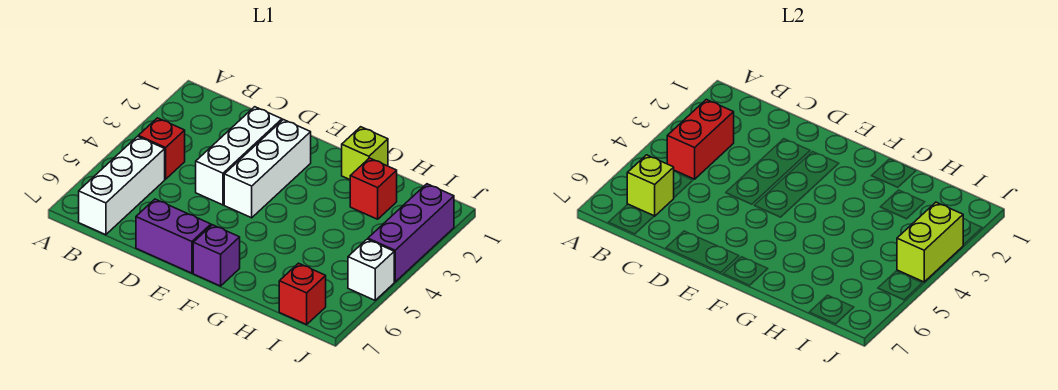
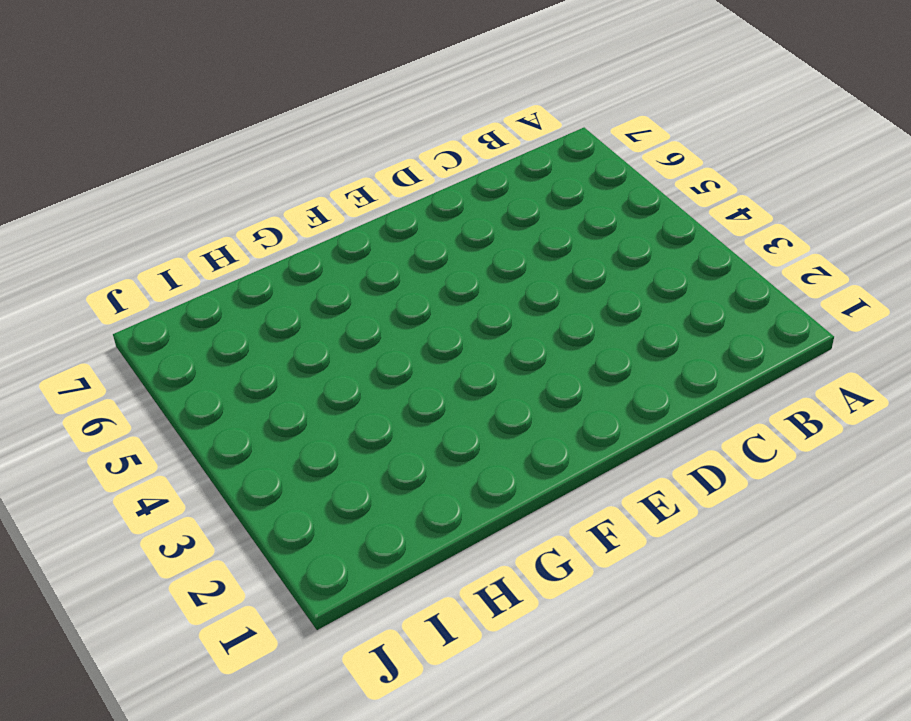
none -> red 1x1 brick [138,118,185,179]
none -> white 1x3 brick [79,137,165,235]
none -> white 1x3 brick [196,107,282,205]

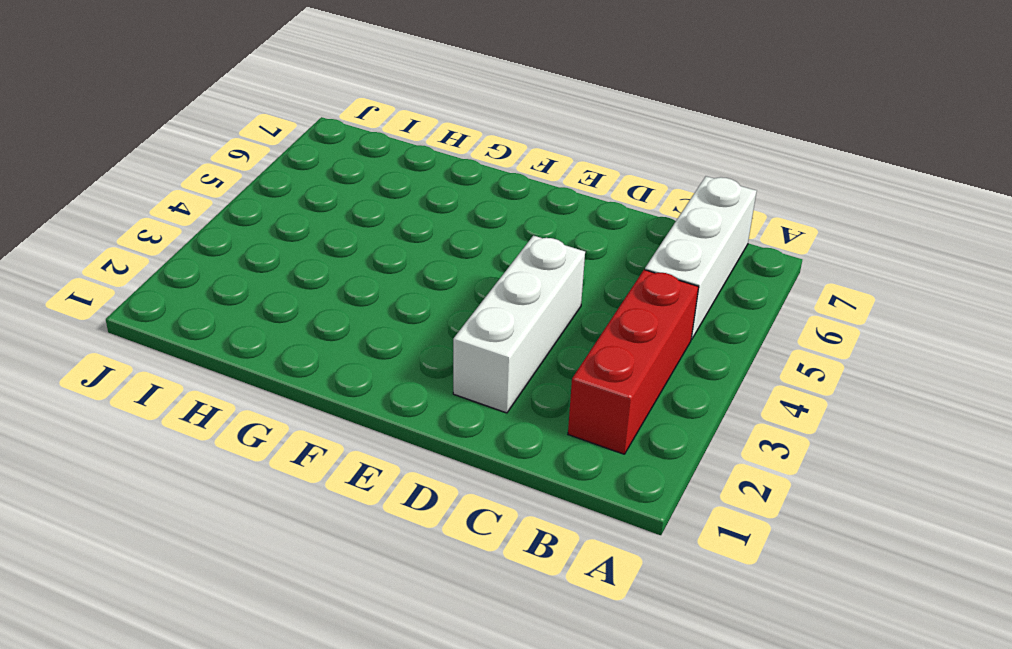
red 1x3 brick [568,270,699,454] -> red 1x1 brick [138,118,185,179]
none -> purple 1x2 brick [136,199,211,273]
none -> white 1x3 brick [224,120,311,218]
none -> purple 1x1 brick [193,225,240,286]

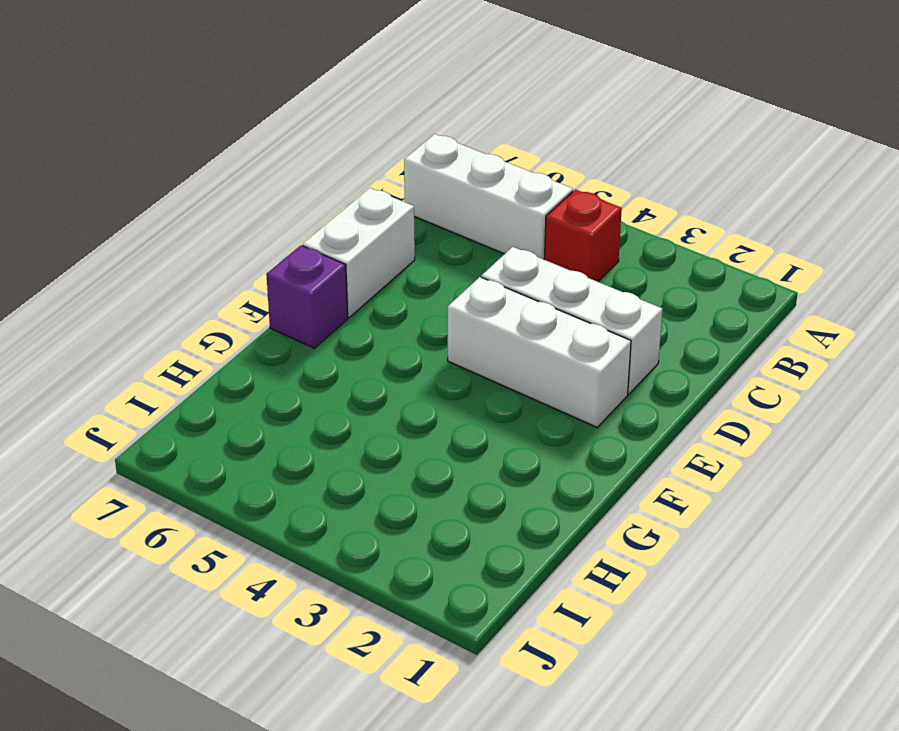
white 1x2 brick [303,188,415,317] -> purple 1x2 brick [136,199,211,273]
none -> lime 1x1 brick [342,127,388,179]
none -> red 1x1 brick [350,158,397,219]
none -> red 1x1 brick [279,263,326,325]

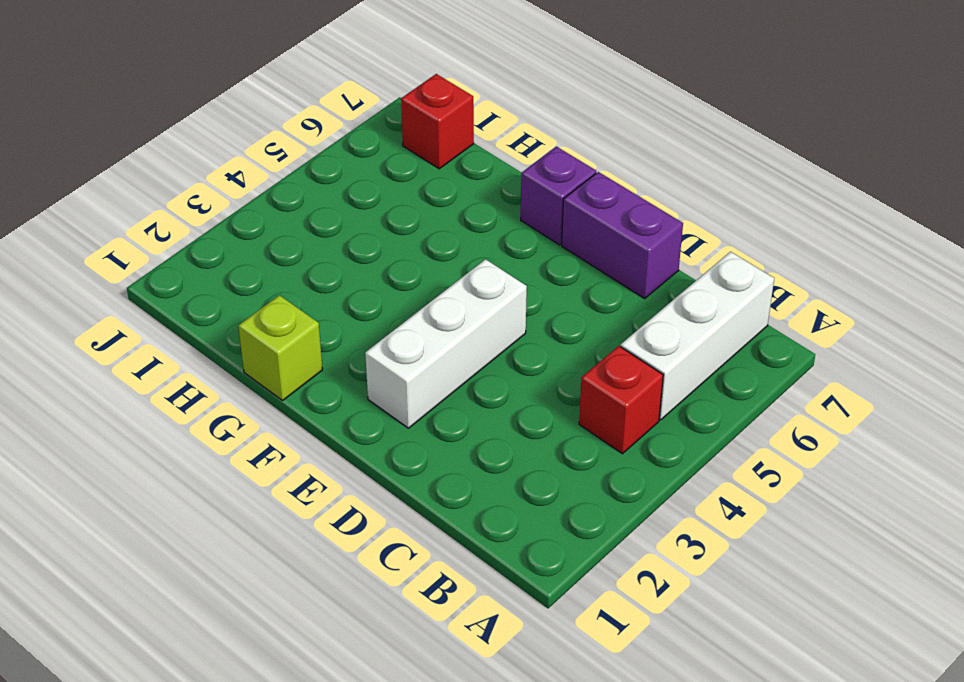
none -> white 1x3 brick [196,107,282,205]
none -> red 1x1 brick [350,158,397,219]
none -> purple 1x3 brick [368,184,454,282]

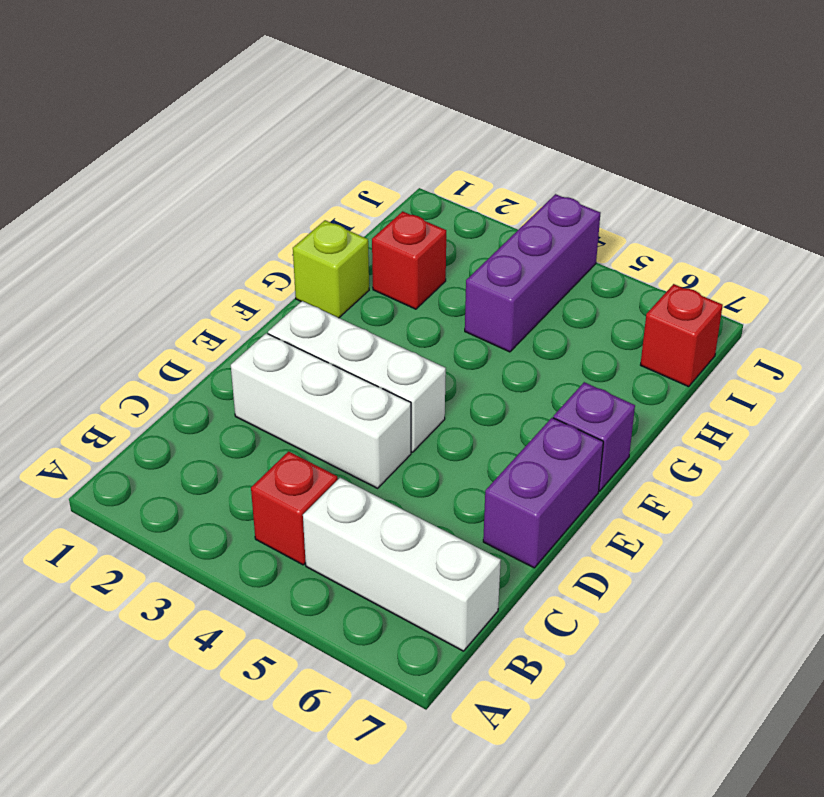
purple 1x3 brick [465,194,600,352] -> purple 1x3 brick turned to [368,184,454,282]
none -> white 1x1 brick [348,239,394,300]
none -> red 1x2 brick [667,99,734,179]
none -> lime 1x1 brick [627,155,674,216]

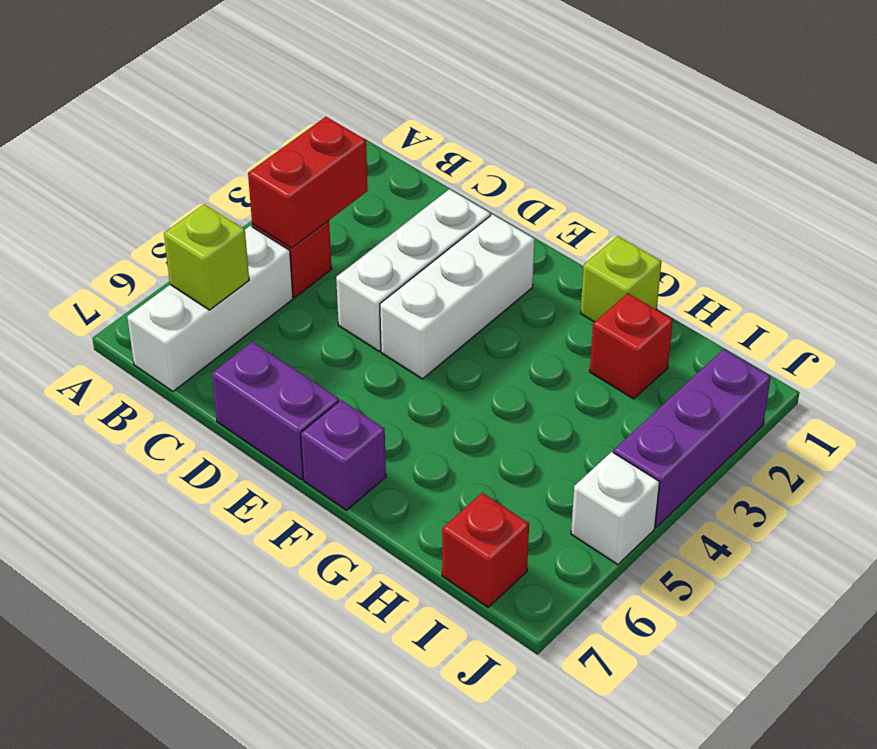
none -> lime 1x2 brick [897,202,963,282]

